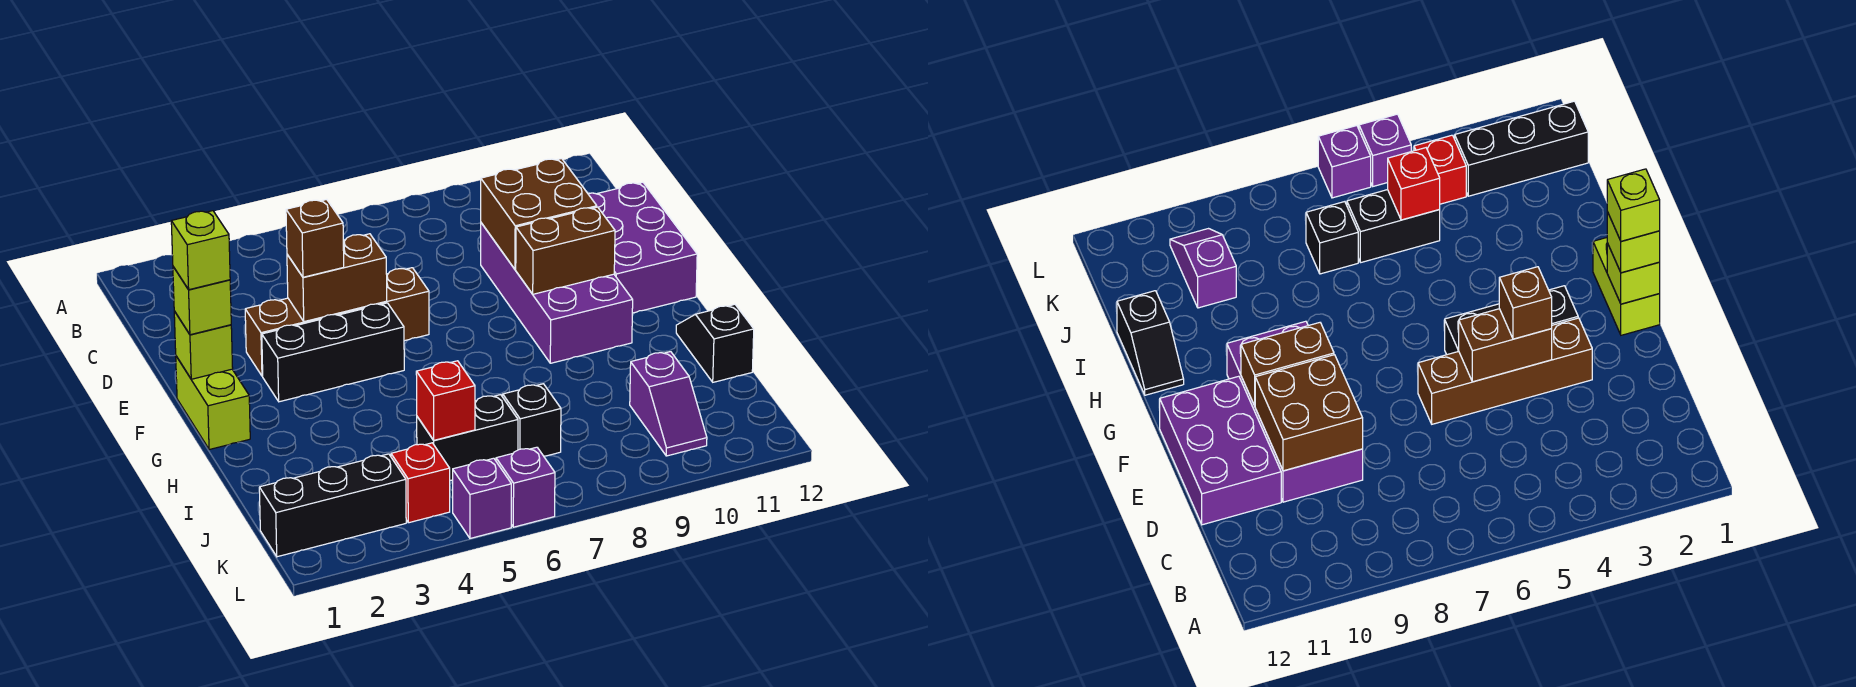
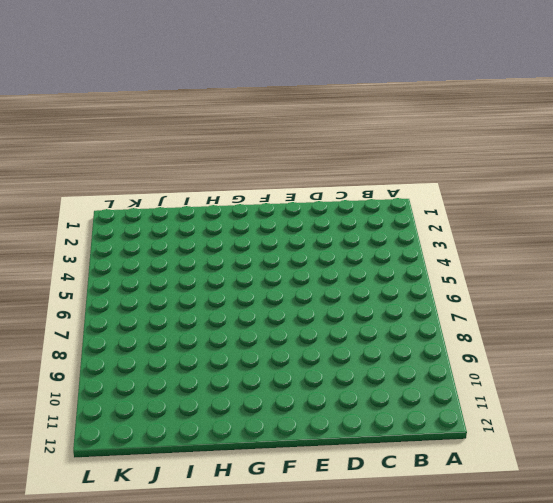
none -> purple 2x4 brick [481,223,633,363]
none -> purple 2x3 brick [588,182,697,313]
none -> brown 1x4 brick [245,268,429,376]

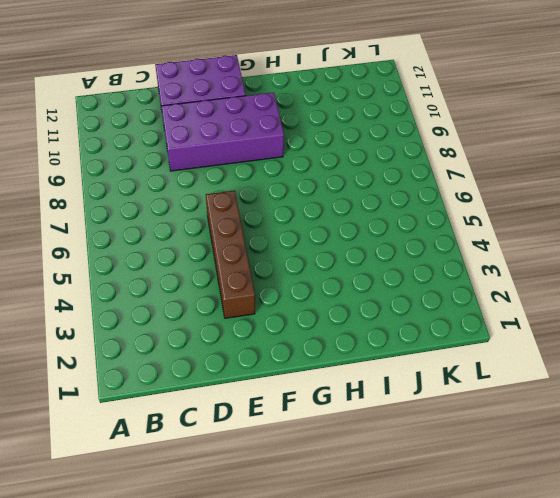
none -> lime 1x2 brick [176,356,250,450]
none -> black 1x3 brick [262,303,404,402]
none -> black 1x2 slope [676,304,754,382]

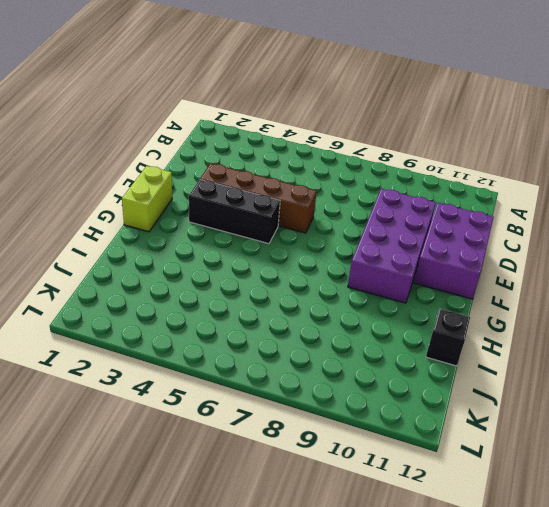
none -> black 1x2 brick [417,395,518,481]
none -> black 1x1 brick [503,384,561,456]
none -> purple 1x2 slope [630,352,707,456]

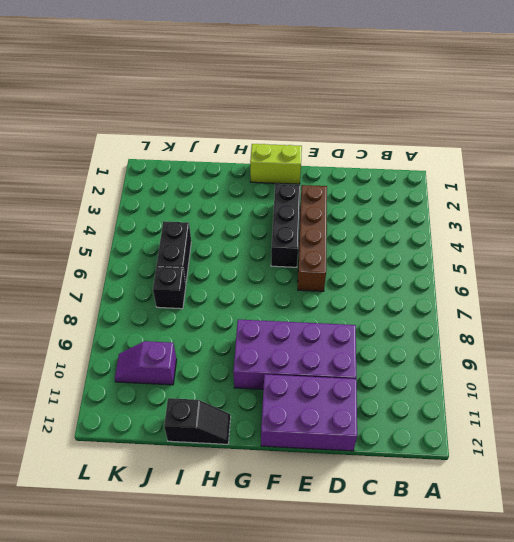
none -> black 1x3 brick [259,454,406,557]
none -> red 1x1 brick [391,443,450,523]
none -> purple 1x1 brick [453,458,511,538]

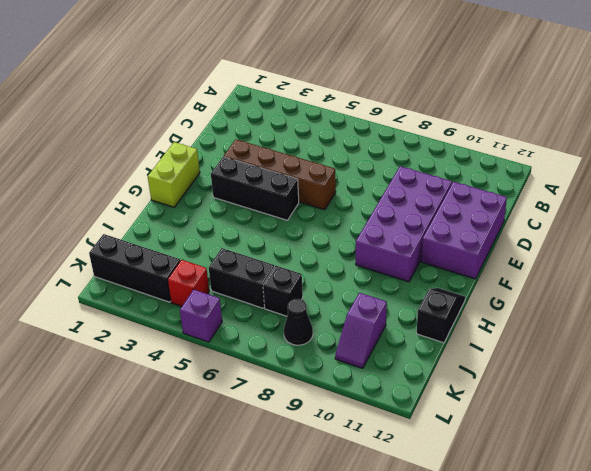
black 1x1 cone [284,299,313,345] -> none
none -> purple 1x1 brick [496,447,555,527]
none -> brown 2x2 brick [481,159,597,269]
none -> brown 1x2 brick [287,234,387,322]

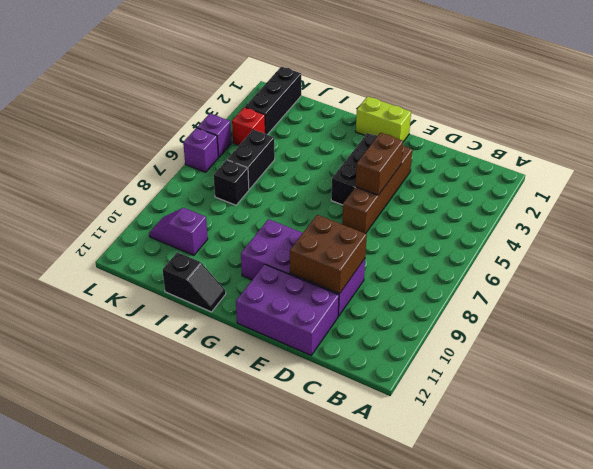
none -> lime 1x1 brick [174,311,233,379]
none -> brown 1x2 brick [516,207,615,294]
none -> red 1x1 brick [416,361,475,440]

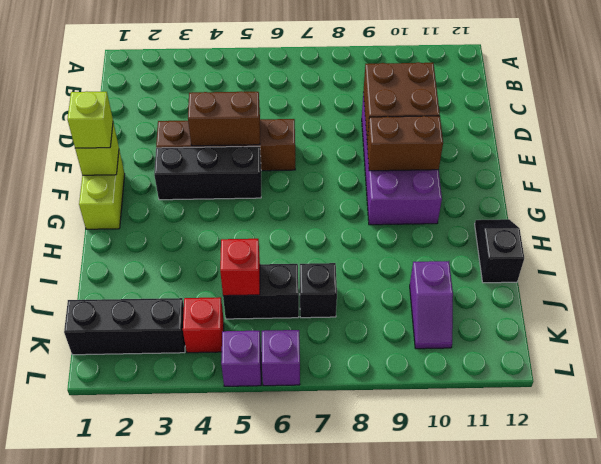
none -> purple 2x3 brick [588,182,697,313]
none -> brown 1x1 brick [286,200,344,277]
none -> lime 1x1 brick [171,211,230,290]

